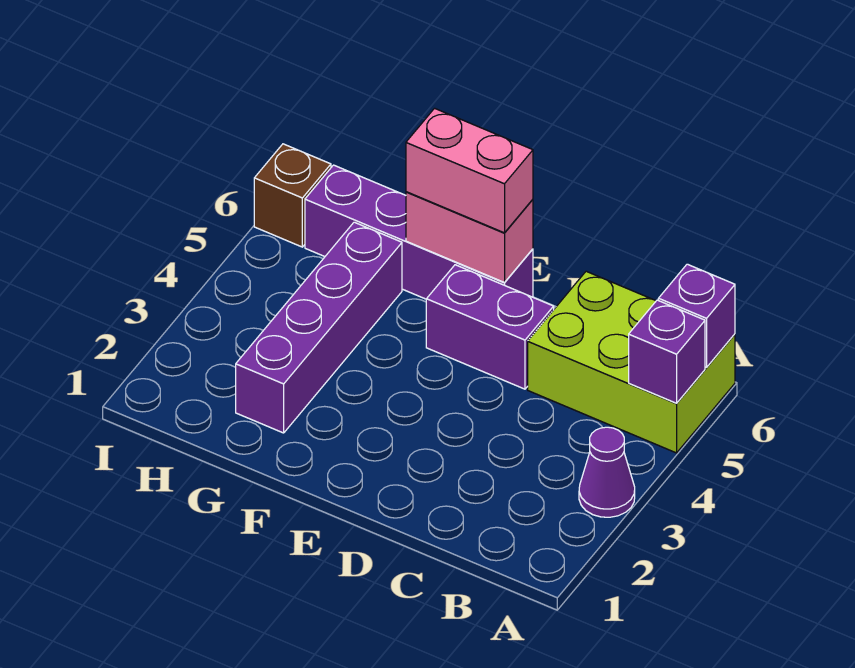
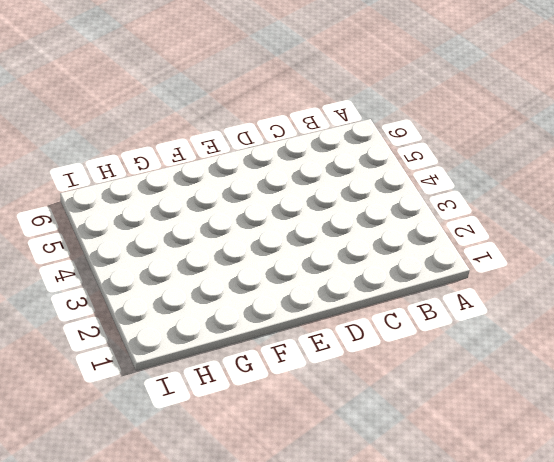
none -> purple 1x1 cone [579,427,635,517]
none -> lime 2x3 brick [528,271,735,453]

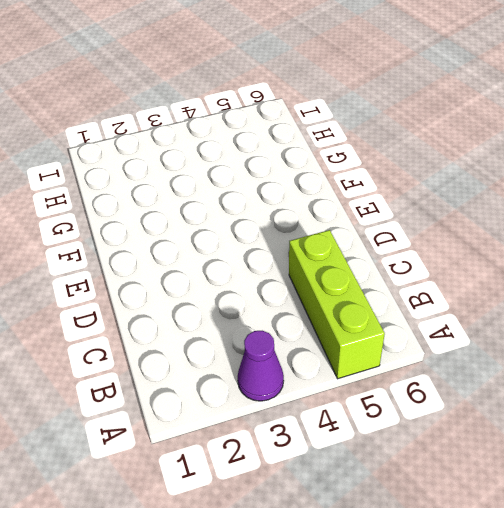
lime 1x3 brick [289,230,385,379] -> lime 2x3 brick [528,271,735,453]
none -> purple 1x2 brick [426,265,554,389]
none -> purple 1x4 brick [305,165,533,299]

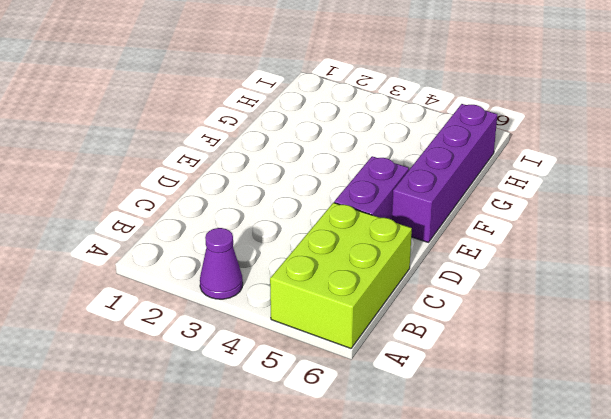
none -> purple 1x4 brick [236,222,402,433]
none -> brown 1x1 brick [254,144,331,247]

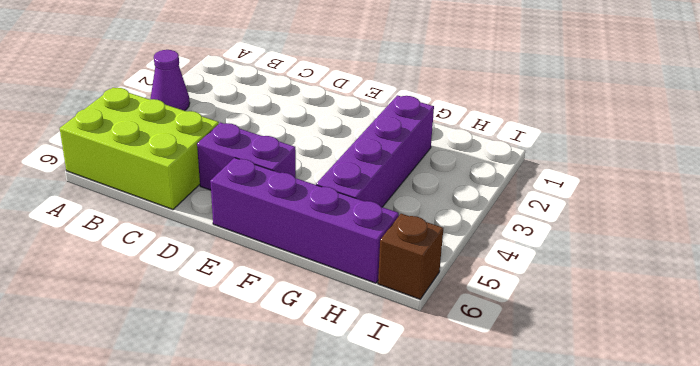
none -> purple 1x1 brick [629,300,705,403]
none -> purple 1x1 brick [658,264,735,367]

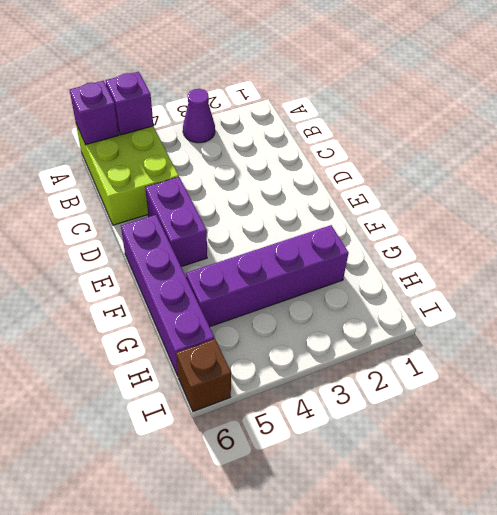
none -> pink 1x2 brick [406,192,533,282]
none -> pink 1x2 brick [406,108,533,233]

